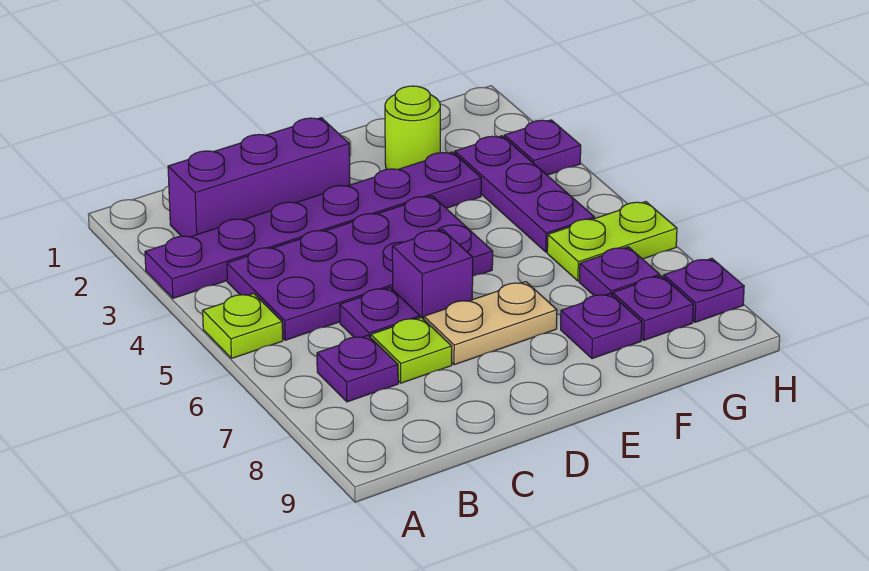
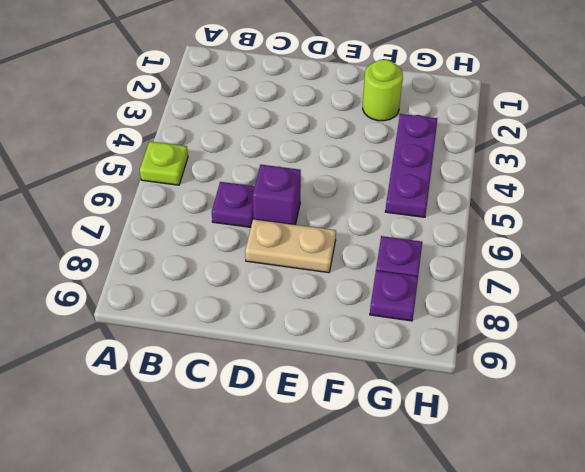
none -> purple 1x6 plate [145,152,481,298]
none -> purple 1x3 brick [168,118,350,237]
none -> purple 2x4 plate [227,196,493,340]

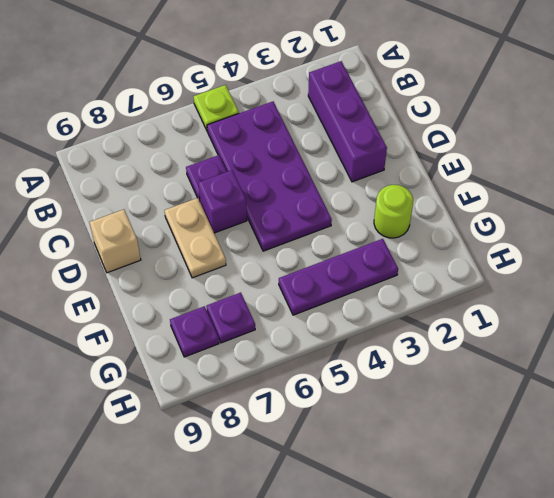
tan 1x1 brick [90,209,141,273] -> none
none -> purple 1x6 plate [145,152,481,298]
none -> purple 1x1 plate [317,335,398,402]
none -> lime 1x1 plate [371,317,452,383]

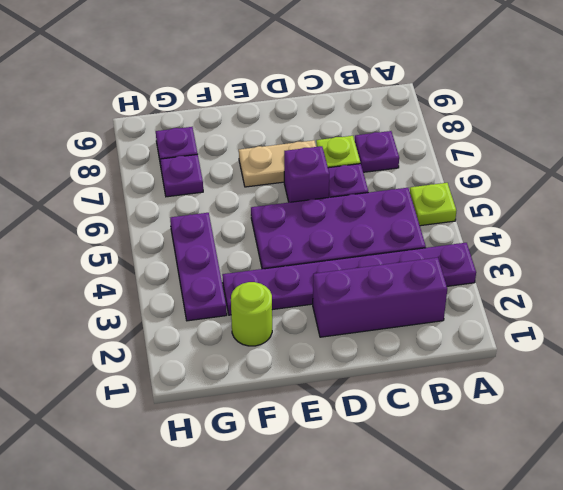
none -> purple 1x1 plate [561,294,642,359]
none -> lime 1x2 plate [547,202,677,281]
none -> purple 1x1 plate [504,120,581,175]

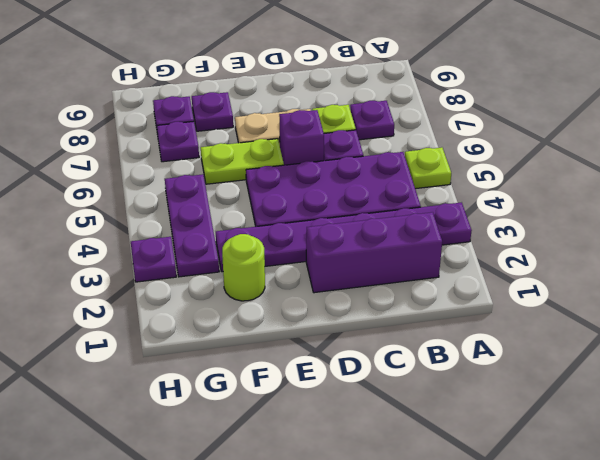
lime 1x2 plate [201,139,284,184] -> lime 1x2 plate moved to [547,202,677,281]
none -> purple 1x1 plate [664,258,744,322]

